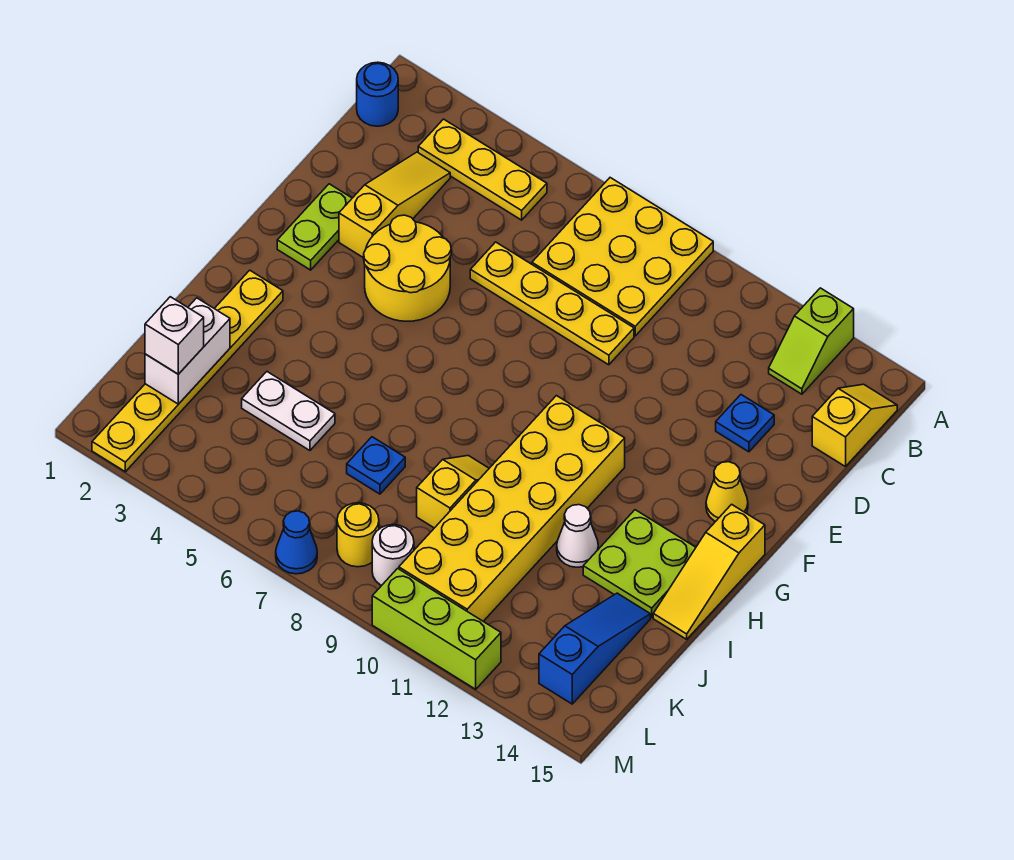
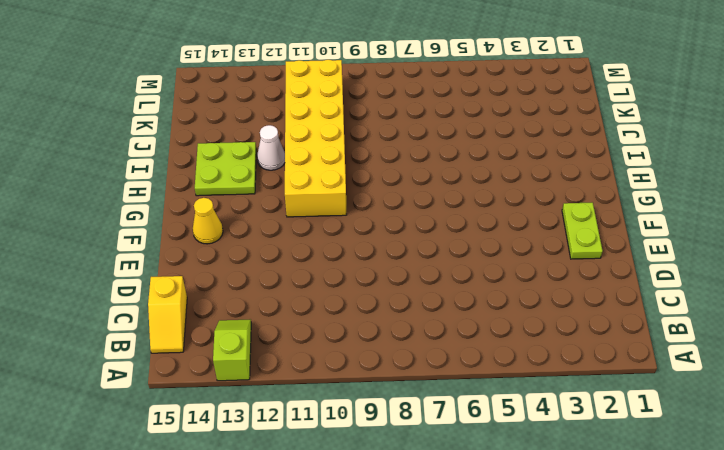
none -> yellow 3x3 plate [532,178,713,336]
none -> blue 1x1 round brick [357,62,398,126]
none -> yellow 1x3 plate [418,119,547,220]

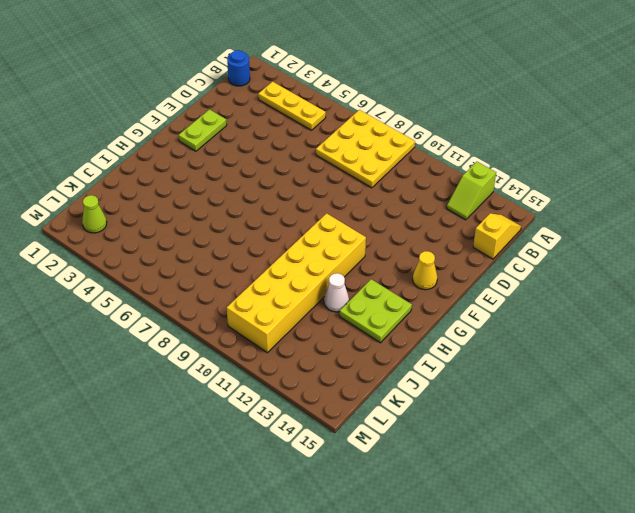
lime 1x1 cone [82,195,107,233] -> yellow 1x6 plate [92,270,283,472]
none -> yellow 1x3 slope [339,152,450,258]
none -> yellow 1x4 plate [470,242,634,365]
none -> blue 1x1 plate [716,395,774,452]

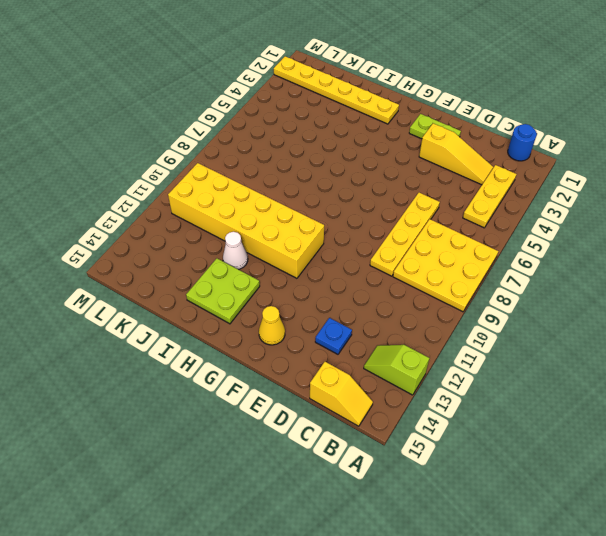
none -> yellow 2x2 round brick [364,215,451,321]
none -> yellow 1x3 slope [653,504,765,639]
none -> yellow 1x2 slope [417,456,489,528]

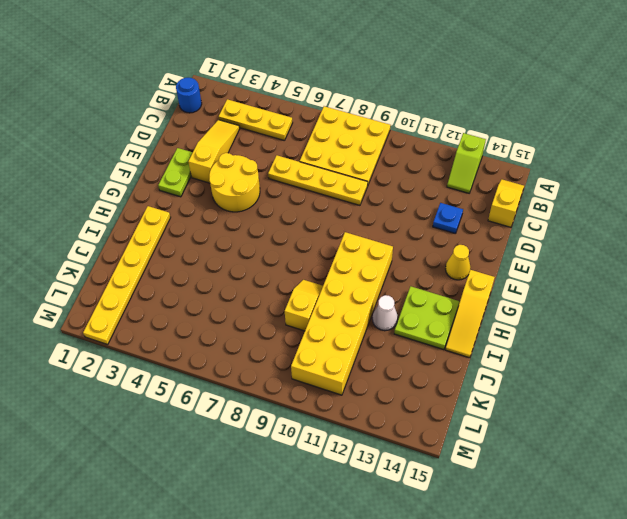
none -> white 1x2 plate [242,372,335,451]
none -> blue 1x1 plate [347,437,405,494]
none -> blue 1x3 slope [539,593,650,704]

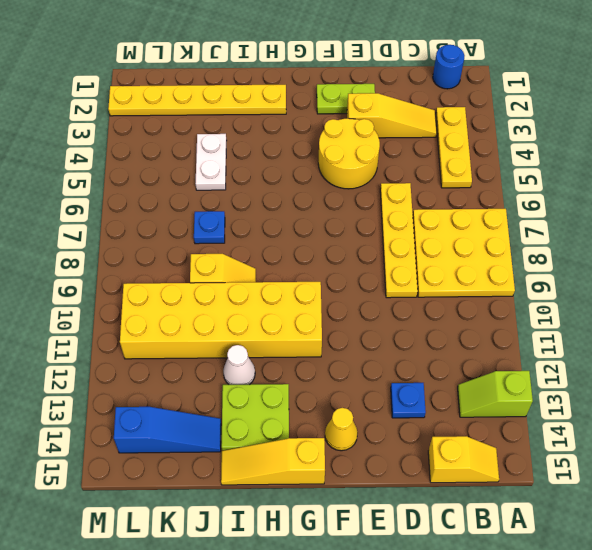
none -> yellow 1x1 round brick [337,503,379,567]
none -> white 1x1 round brick [372,525,414,586]
none -> blue 1x1 cone [276,511,317,574]

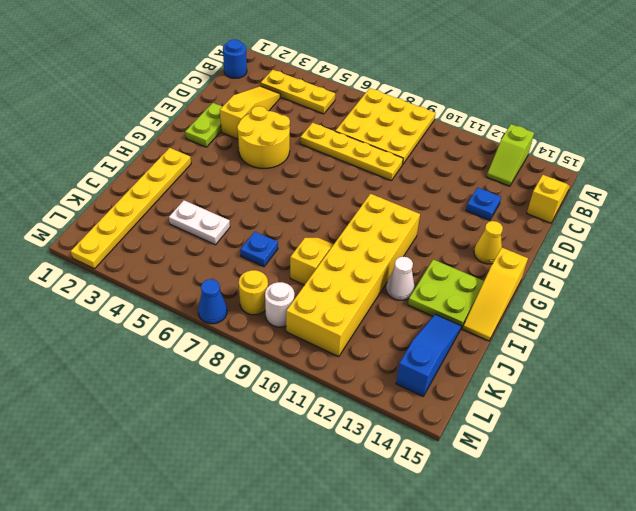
none -> lime 1x3 brick [372,568,501,689]
none -> white 1x2 brick [145,298,230,404]
none -> white 1x1 brick [145,297,204,374]

